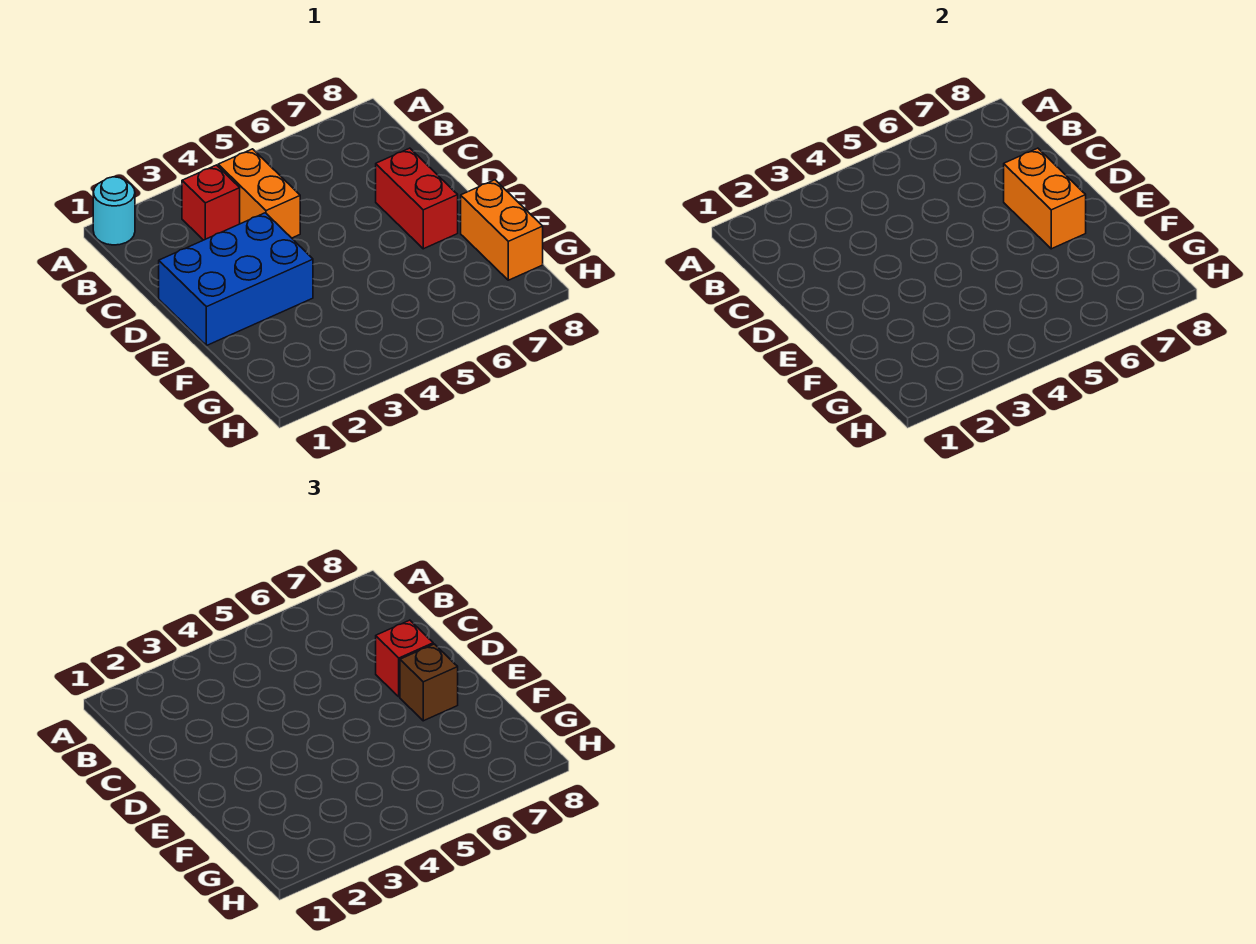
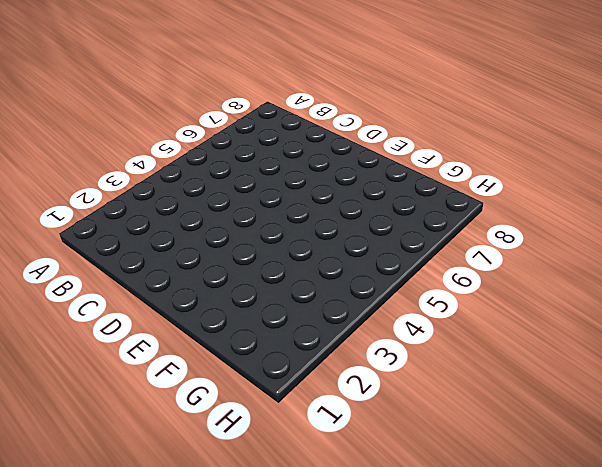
none -> cyan 1x1 round brick [93,177,135,245]
none -> red 1x1 brick [182,165,240,240]

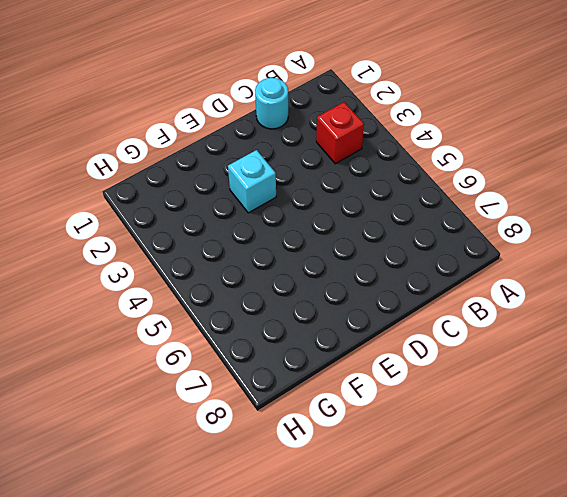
cyan 1x1 round brick [255,78,288,129] -> cyan 1x1 round brick moved to [93,177,135,245]
cyan 1x1 brick [228,150,276,213] -> blue 2x3 brick [159,213,313,346]
none -> orange 1x2 brick [218,149,300,238]
none -> red 1x2 brick [376,148,458,249]

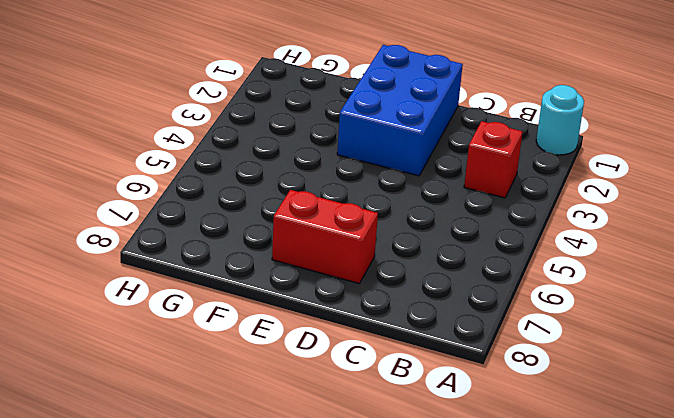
none -> orange 1x2 brick [218,149,300,238]
none -> orange 1x2 brick [461,180,543,280]

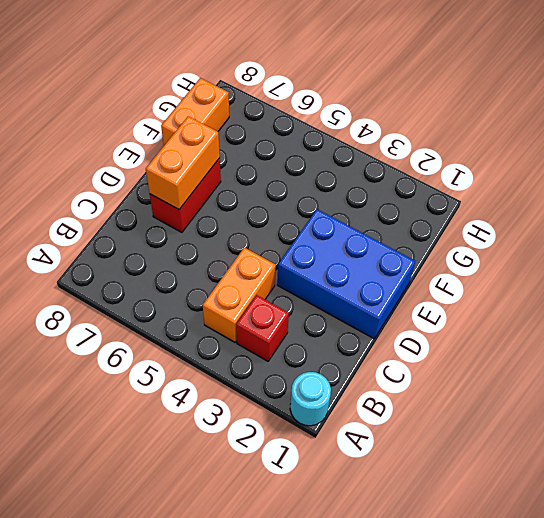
none -> red 1x1 brick [376,620,433,697]
none -> brown 1x1 brick [400,644,458,721]

